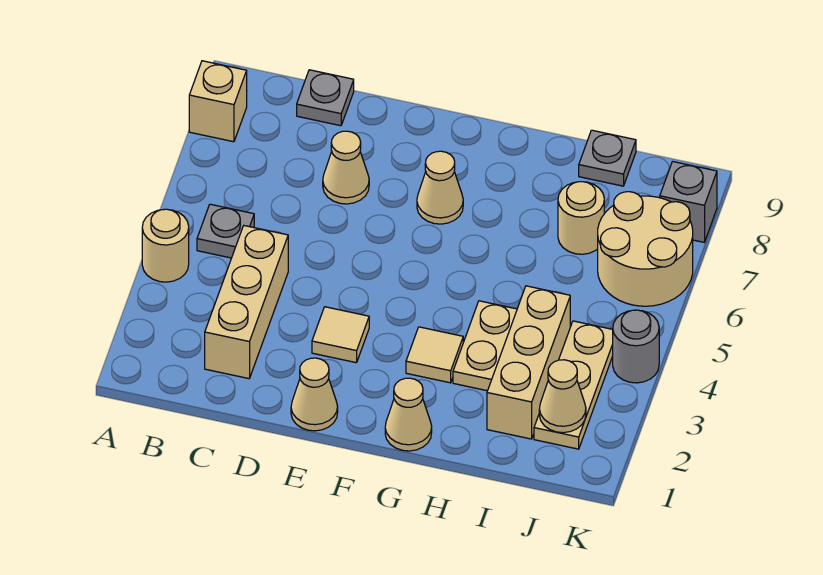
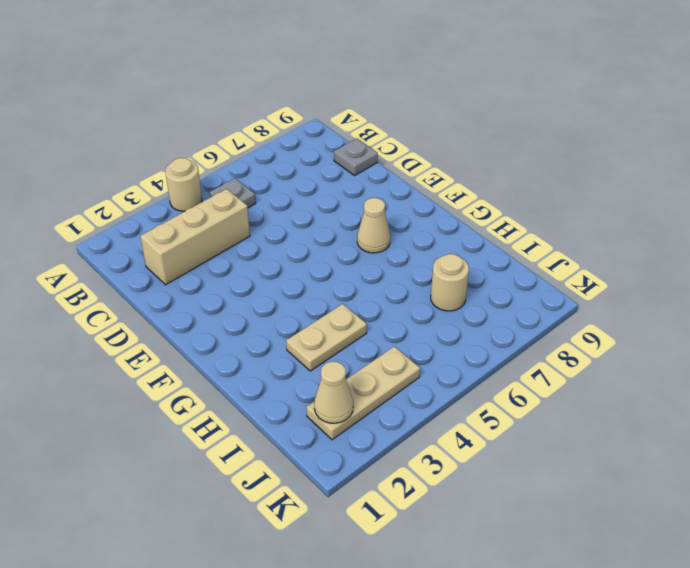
none -> tan 1x1 brick [189,61,247,142]
none -> tan 1x1 cone [323,131,369,204]
none -> tan 1x1 cone [291,358,338,431]

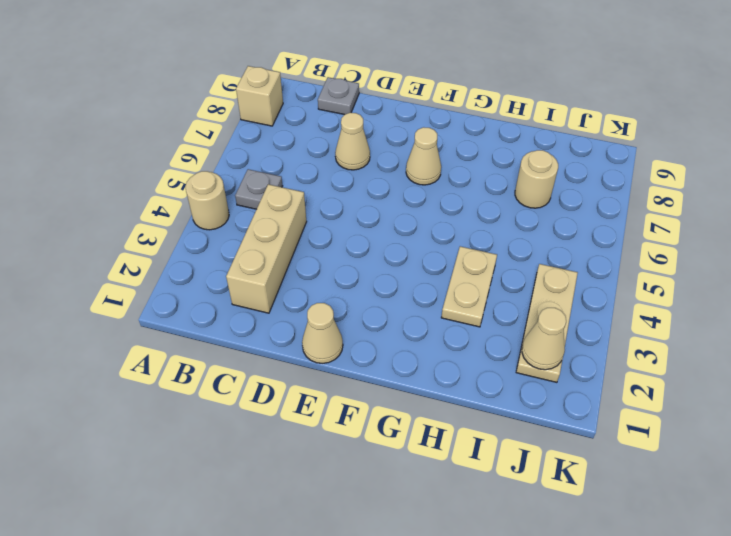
none -> tan 1x1 tile [312,307,369,363]
none -> tan 1x1 cone [385,378,432,451]
none -> tan 1x1 tile [406,327,463,383]

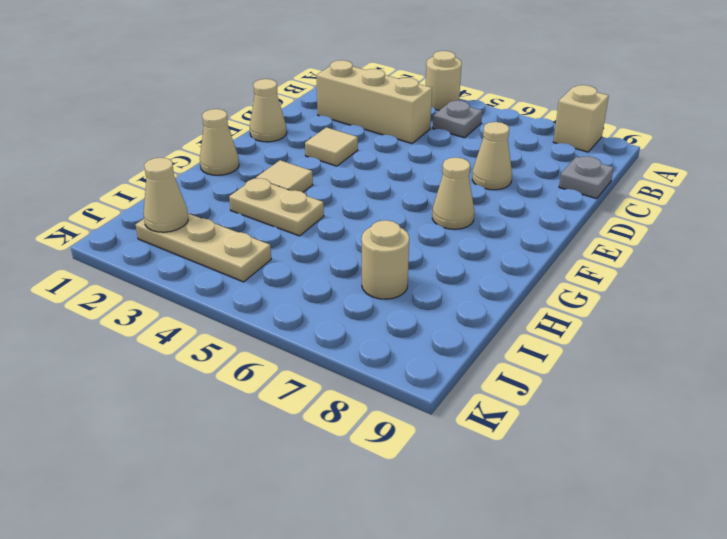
none -> tan 1x3 brick [487,286,570,439]
none -> grey 1x1 plate [579,130,636,186]
none -> tan 2x2 round brick [598,192,693,306]

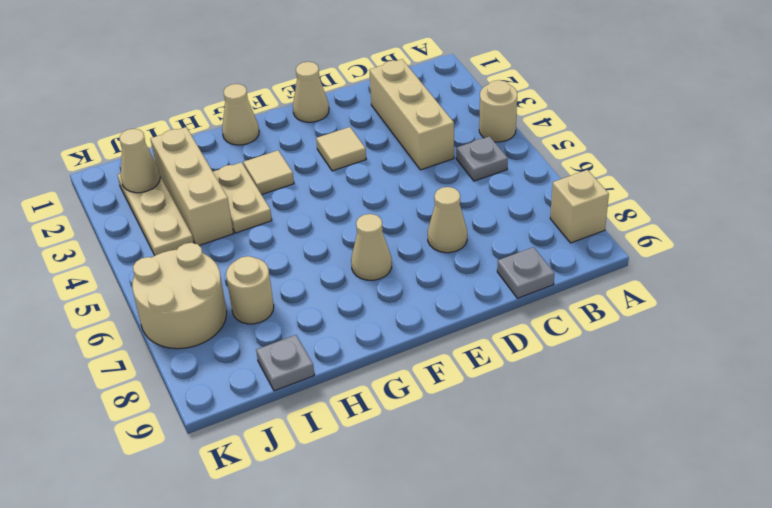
none -> grey 1x1 round brick [613,310,659,383]
none -> grey 1x1 brick [660,162,717,242]

